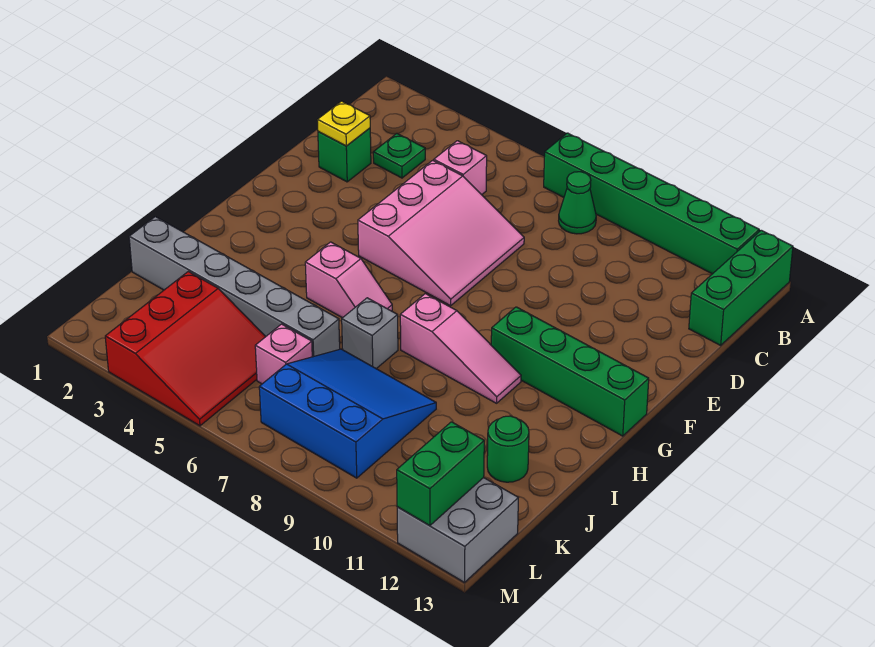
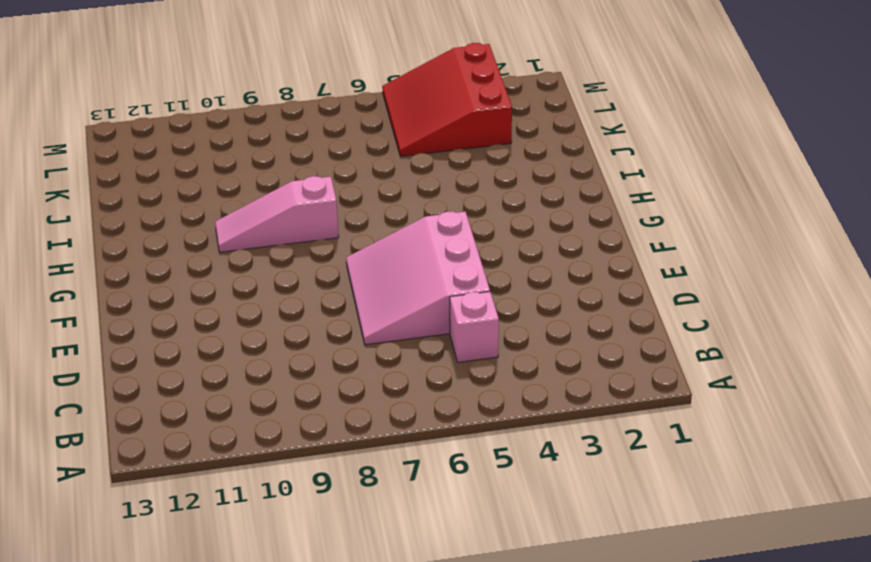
none -> green 1x6 brick [544,133,759,274]
none -> green 1x3 brick [689,230,793,345]
none -> green 1x1 cone [559,172,596,234]

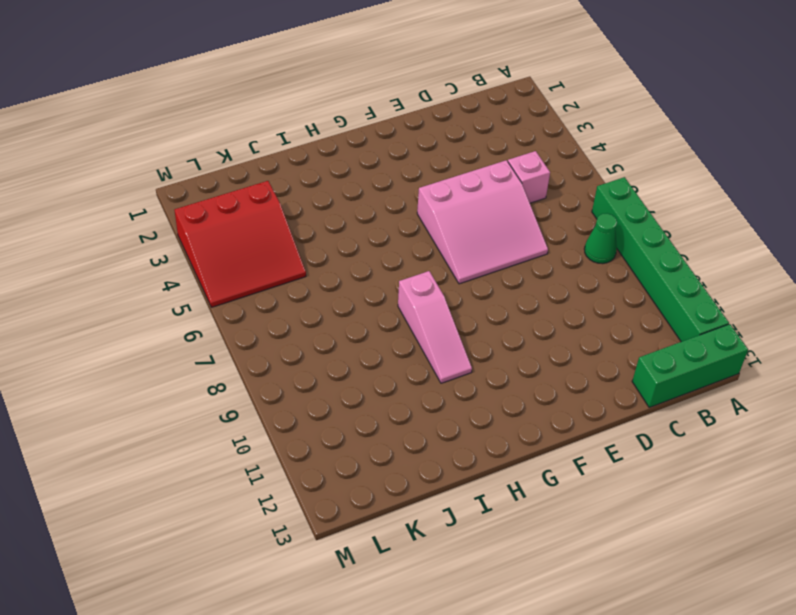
none -> green 1x1 plate [373,134,425,178]
none -> green 1x1 brick [318,128,371,182]
none -> green 1x4 brick [491,307,649,436]

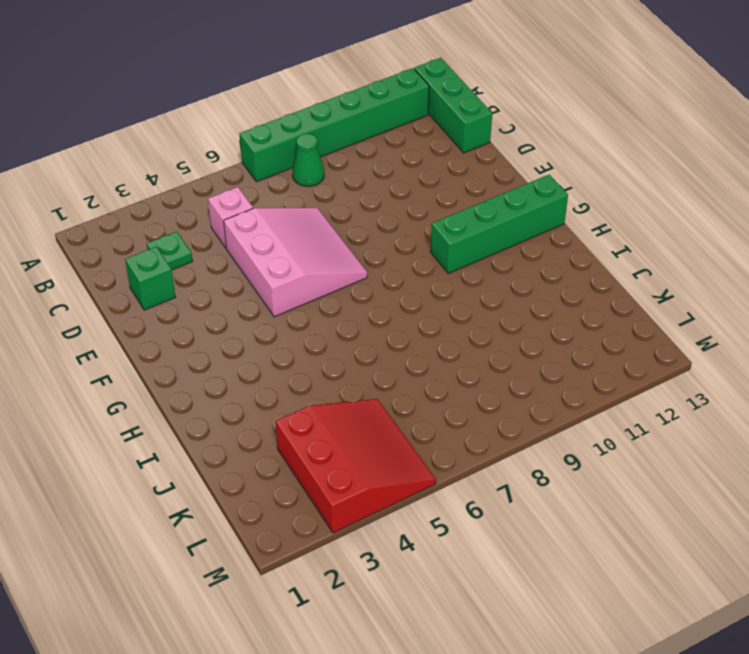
none -> pink 1x2 slope [305,242,392,318]
none -> pink 1x3 slope [400,294,521,403]
none -> grey 1x1 brick [342,298,398,369]

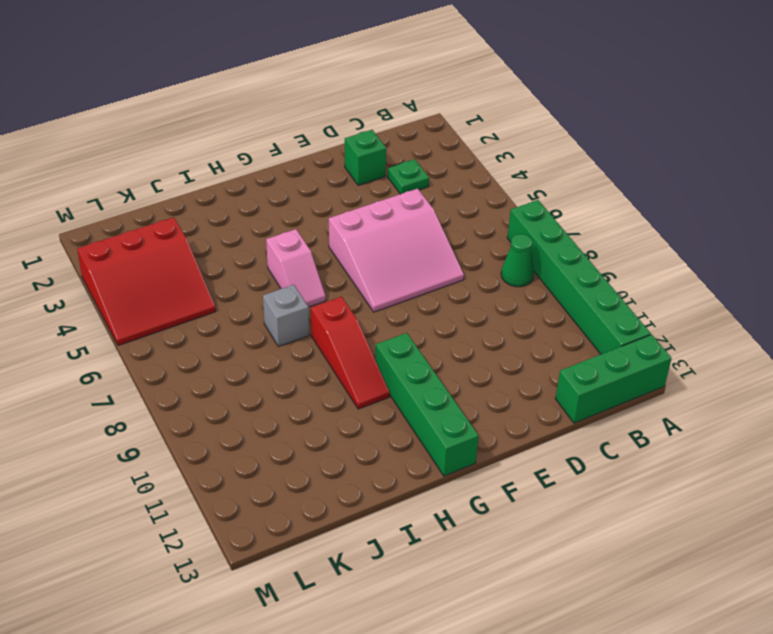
red 1x3 slope [311,297,390,409] -> pink 1x3 slope [400,294,521,403]
none -> pink 1x1 brick [434,141,487,195]
none -> grey 1x6 brick [129,217,340,357]
none -> blue 3x3 slope [259,349,436,478]

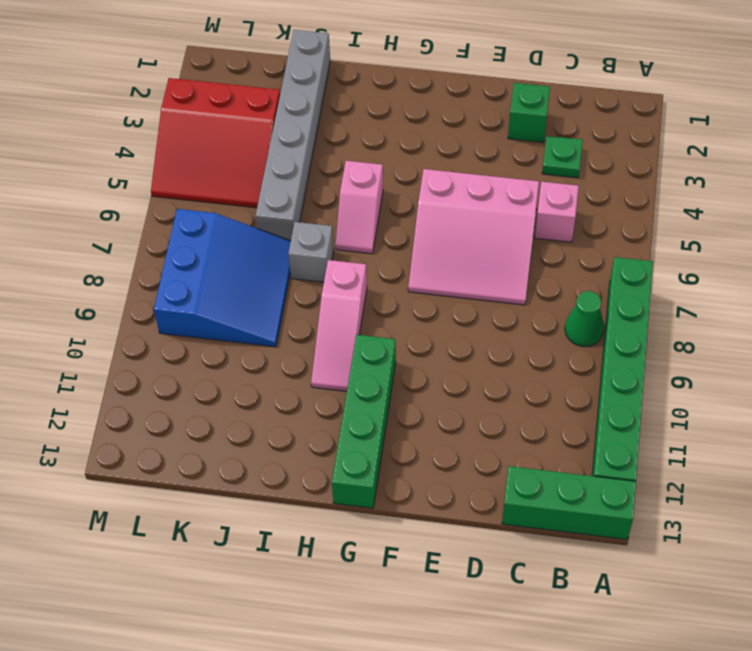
none -> green 1x1 round brick [487,416,529,482]
none -> pink 1x1 brick [255,324,312,384]
none -> grey 2x2 brick [397,478,518,582]

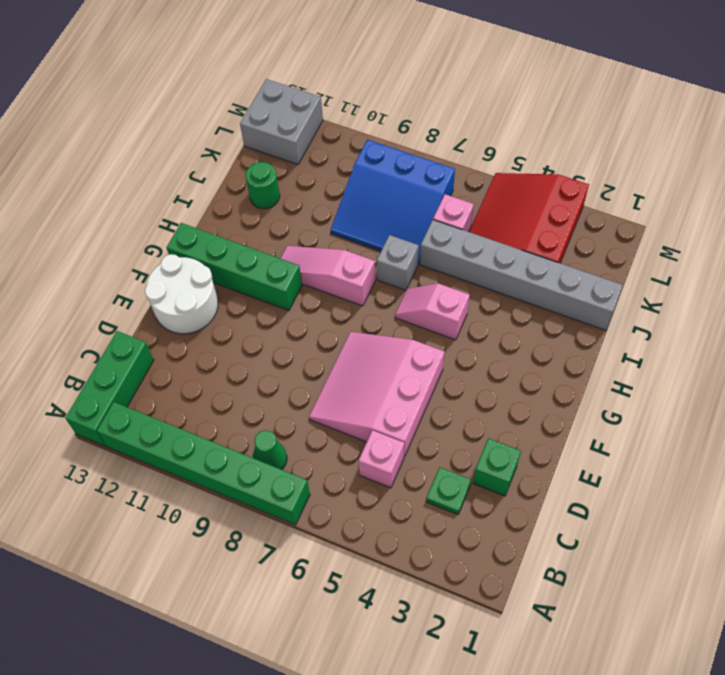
white 2x2 round brick [145,254,218,334] -> none
none -> yellow 1x1 plate [318,101,370,146]
none -> green 1x2 brick [397,422,484,526]

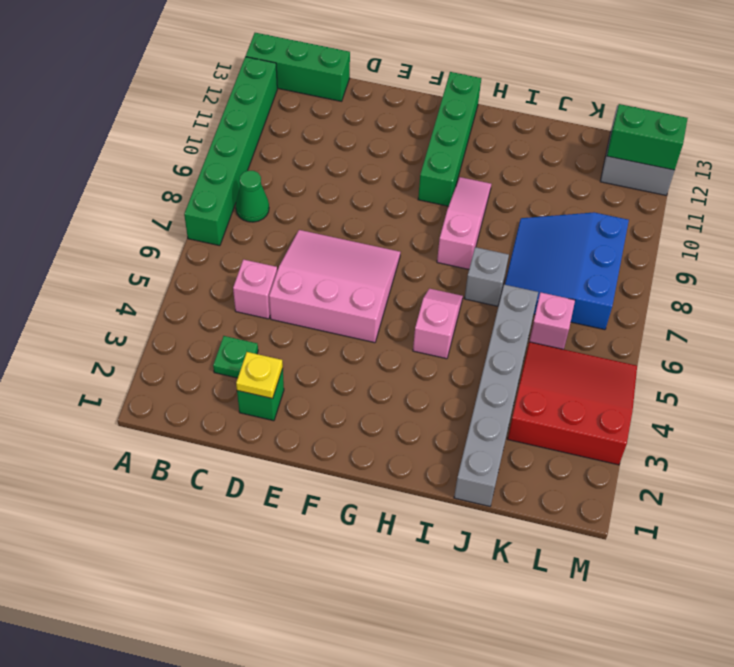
none -> green 1x1 round brick [487,416,529,482]

